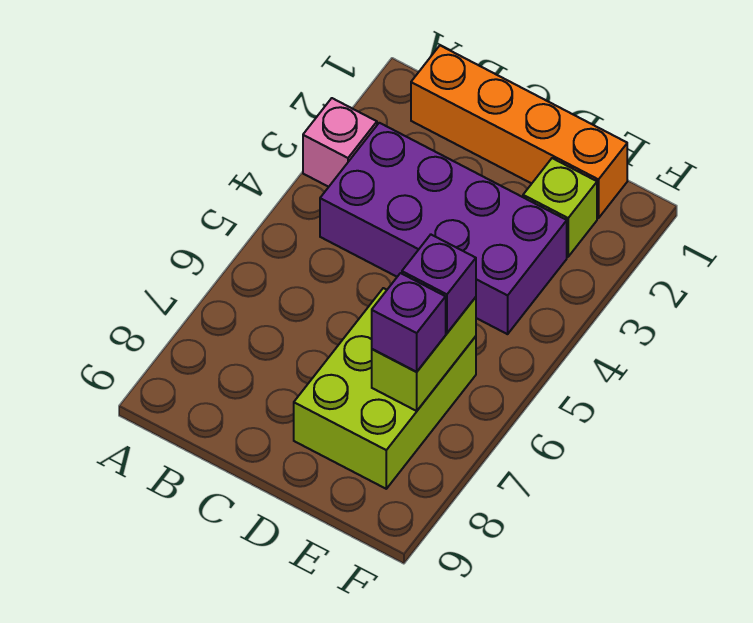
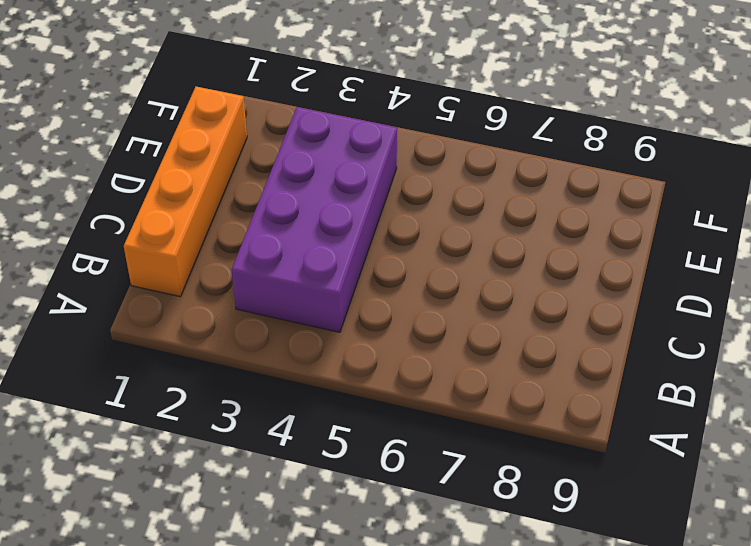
none -> pink 1x1 brick [303,98,377,187]
none -> lime 2x3 brick [294,288,476,489]

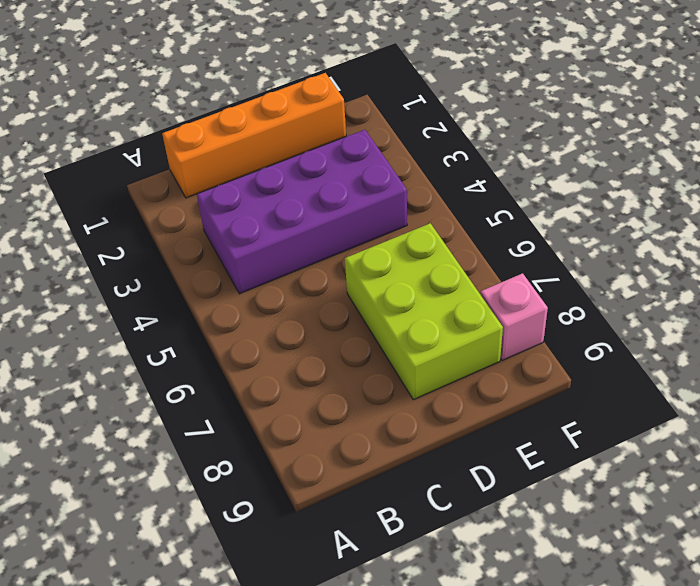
pink 1x1 brick [481,273,548,361] -> pink 1x1 brick moved to [303,98,377,187]
none -> lime 1x1 brick [523,158,597,257]
none -> lime 1x2 brick [372,297,476,411]

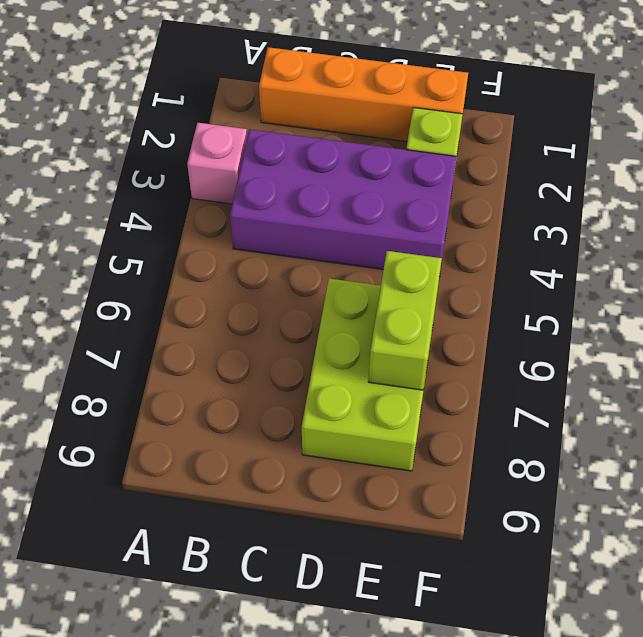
none -> purple 1x1 brick [402,235,476,333]
none -> purple 1x1 brick [372,273,446,372]

